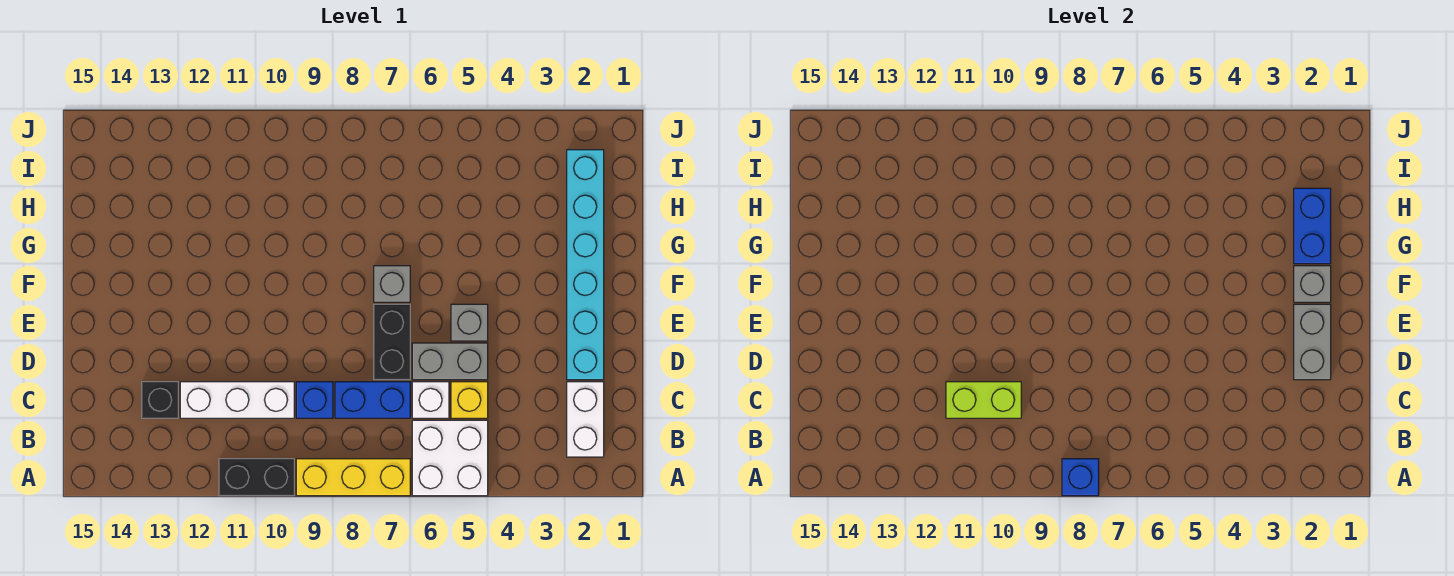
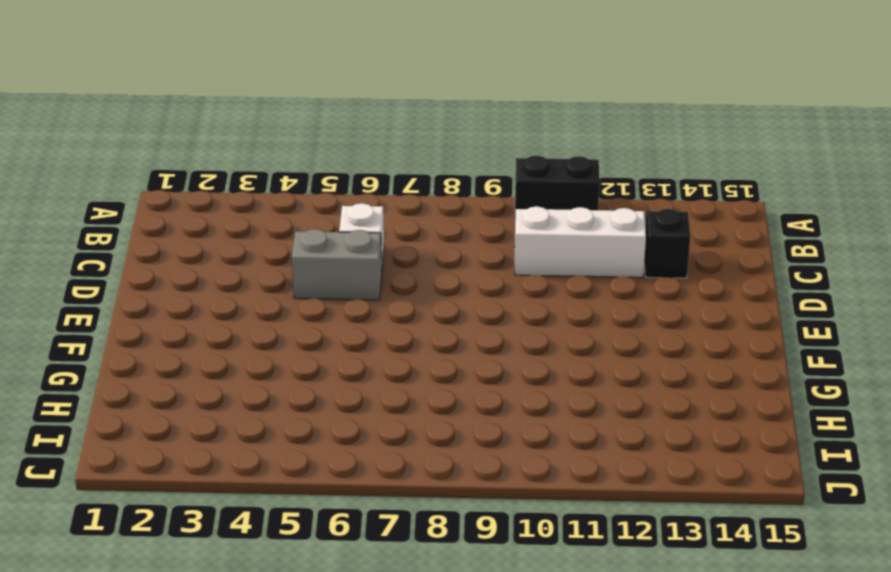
none -> white 2x2 brick [412,420,488,496]
none -> yellow 1x3 brick [296,459,410,496]
none -> white 1x2 brick [567,382,604,457]

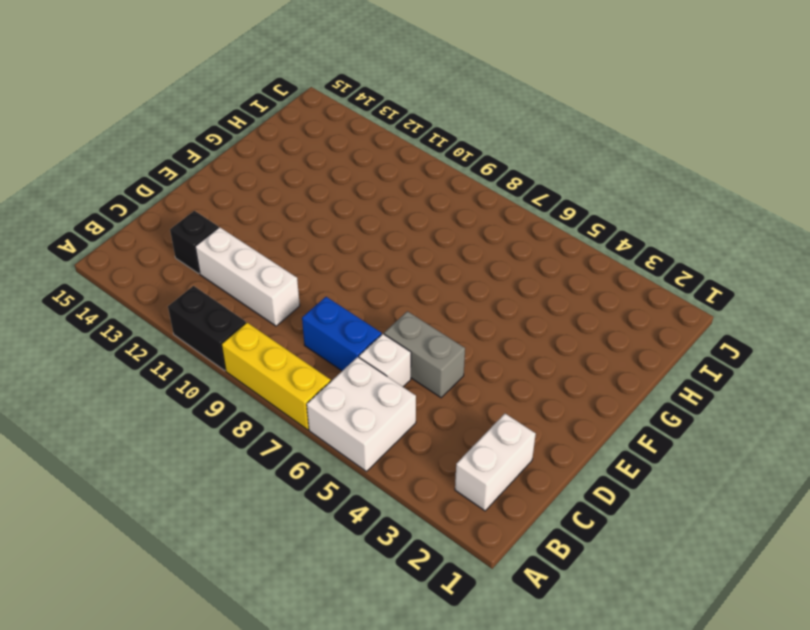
none -> yellow 1x1 brick [451,382,488,418]
none -> blue 1x1 brick [296,382,333,418]
none -> cyan 1x6 brick [567,150,604,380]

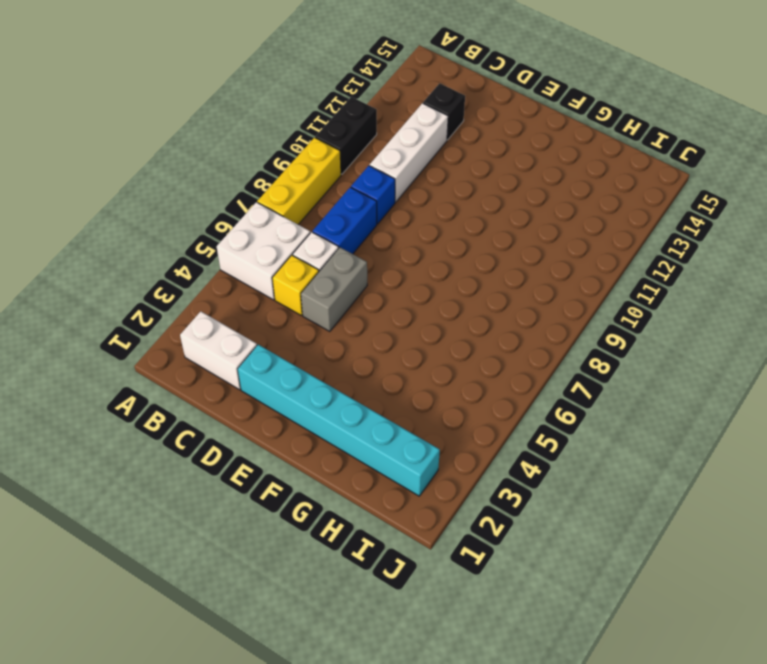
none -> black 1x2 brick [374,304,410,380]
none -> grey 1x1 brick [451,304,488,341]
none -> grey 1x1 brick [374,266,410,302]

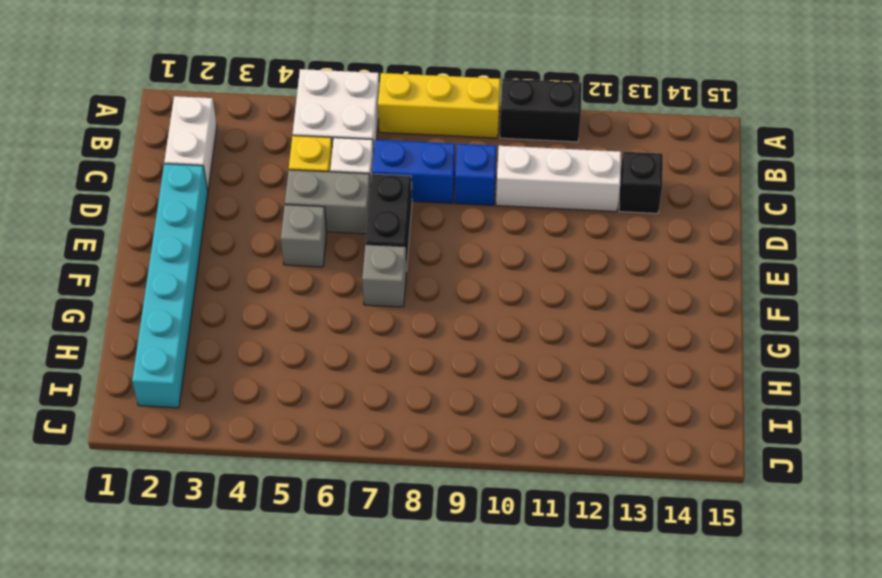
none -> blue 1x1 brick [1062,459,1099,496]
none -> lime 1x2 brick [946,382,1021,418]
none -> grey 1x2 brick [1294,304,1331,380]

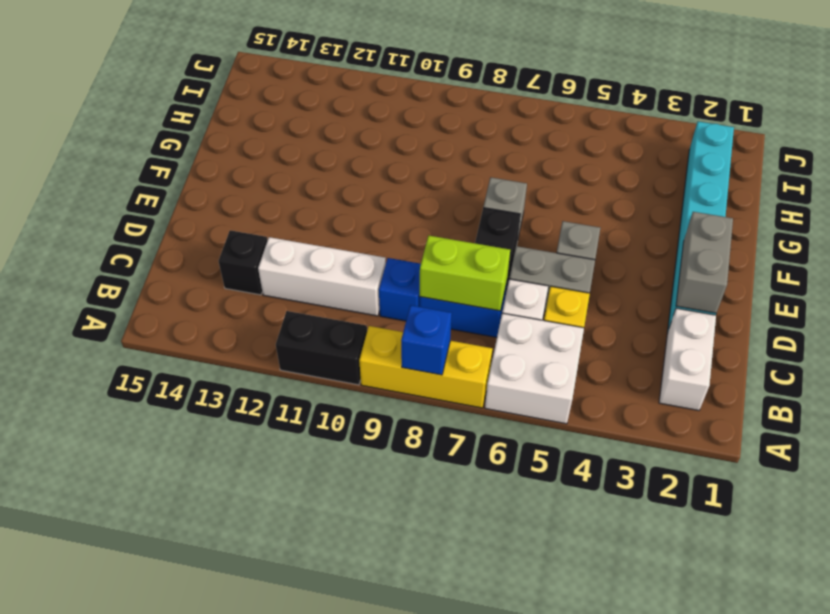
lime 1x2 brick [420,235,510,311] -> lime 1x2 brick moved to [946,382,1021,418]
none -> grey 1x1 brick [1294,266,1331,302]
none -> blue 1x2 brick [1294,188,1331,264]

